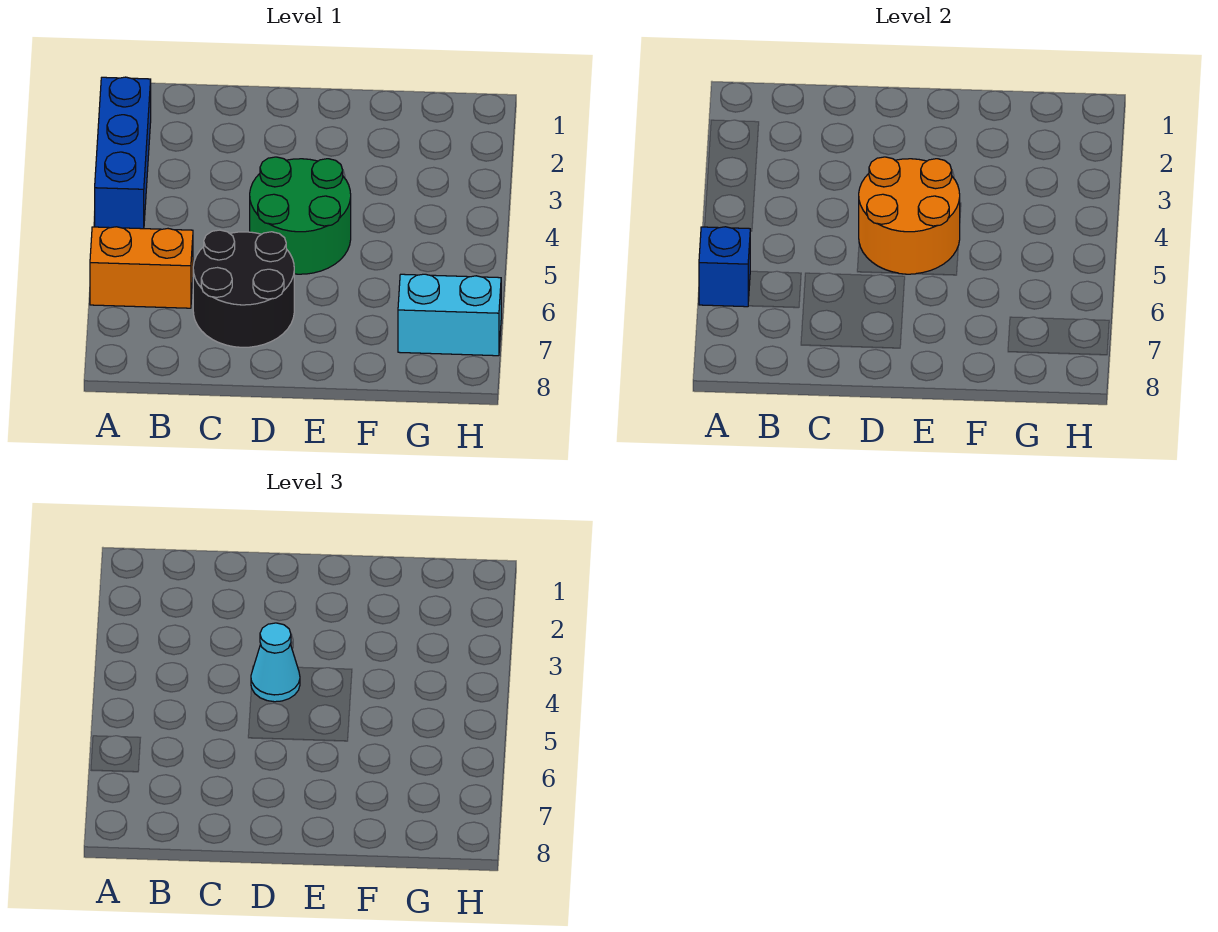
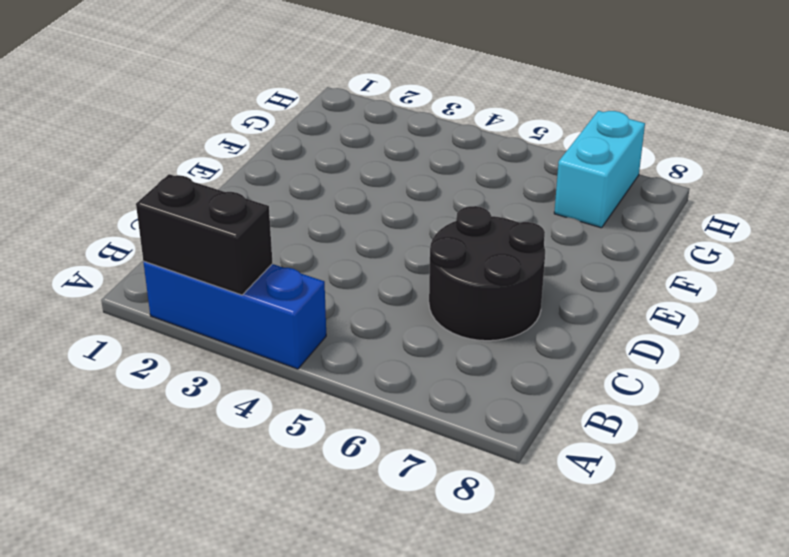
black 1x2 brick [136,174,273,295] -> none
none -> orange 1x2 brick [90,227,193,308]
none -> green 2x2 round brick [250,157,351,274]

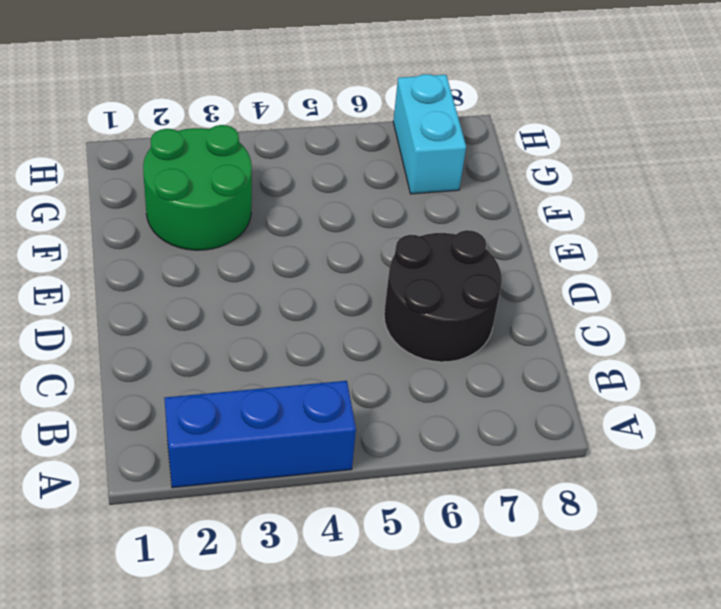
green 2x2 round brick [143,125,252,250] -> green 2x2 round brick moved to [250,157,351,274]
none -> orange 1x2 brick [90,227,193,308]
none -> blue 1x1 brick [699,227,750,307]

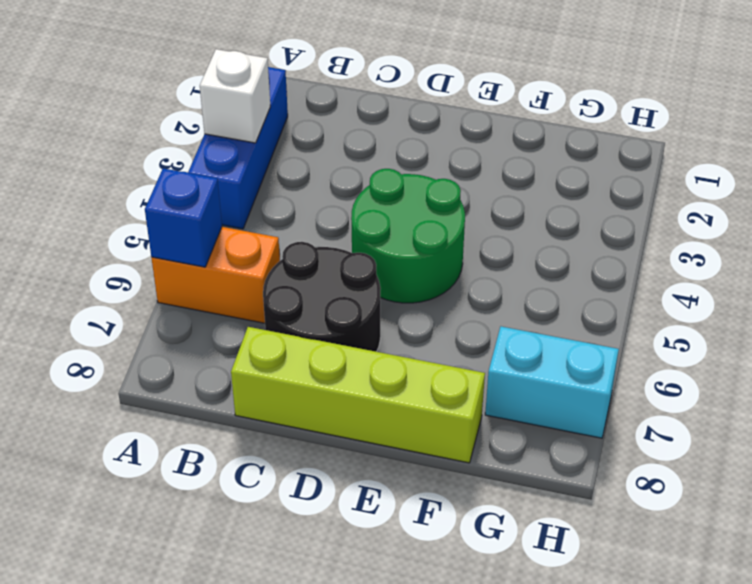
white 1x1 brick [200,49,270,143] -> none
lime 1x4 brick [231,327,485,463] -> none
none -> orange 2x2 round brick [859,157,960,274]
none -> cyan 1x1 cone [251,623,300,702]

